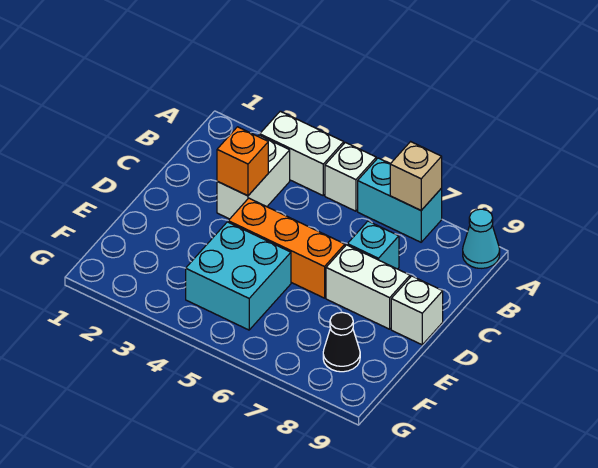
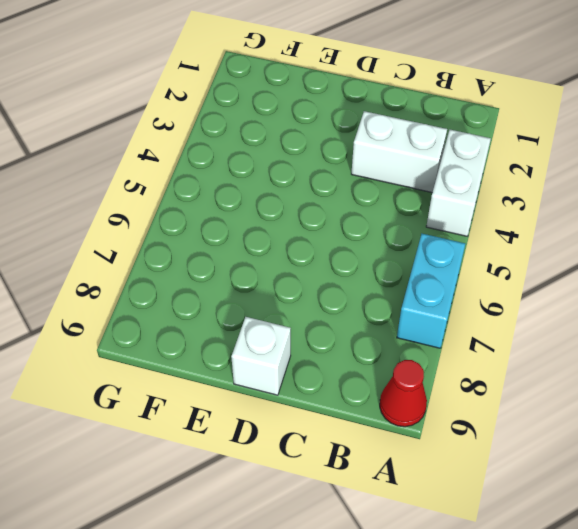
red 1x1 cone [380,360,427,427] -> cyan 1x1 cone [463,209,500,268]
none -> white 1x1 brick [325,142,376,211]
none -> cyan 1x1 brick [347,221,399,269]
none -> orange 1x3 brick [228,198,345,298]

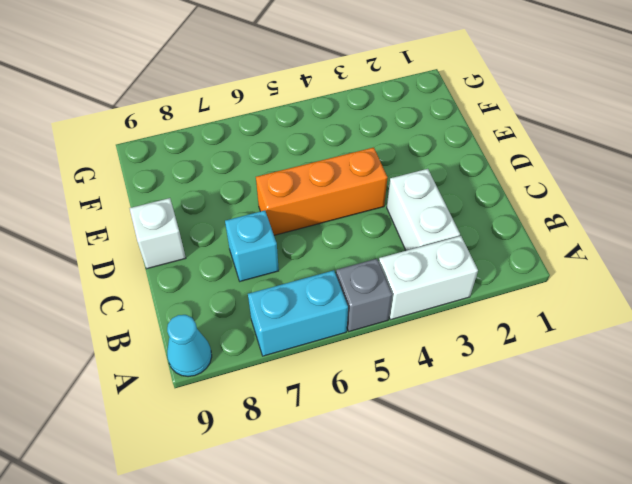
grey 1x1 brick [336,259,392,331] -> white 1x1 brick [325,142,376,211]
none -> white 1x2 brick [326,245,410,329]
none -> cyan 2x2 brick [186,222,291,330]
none -> black 1x1 cone [323,312,360,372]

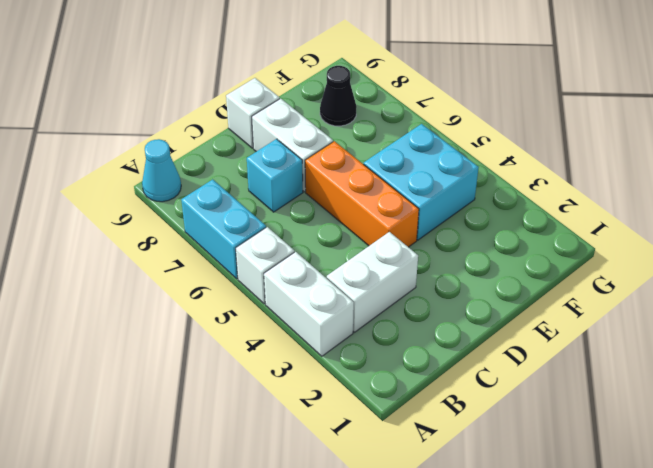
none -> tan 1x1 brick [390,142,442,210]
none -> orange 1x1 brick [217,127,268,196]

